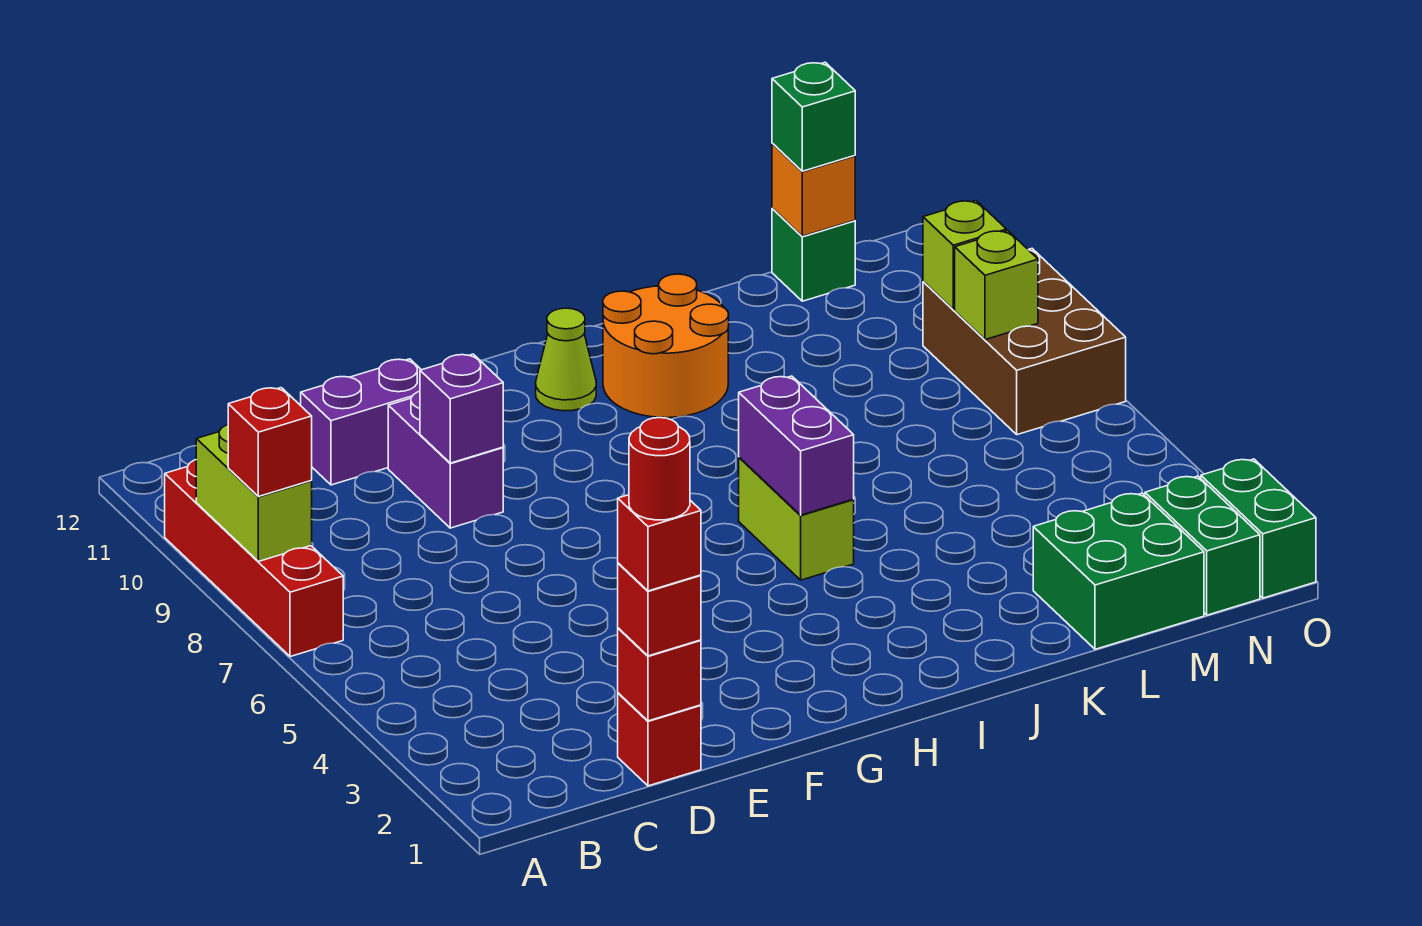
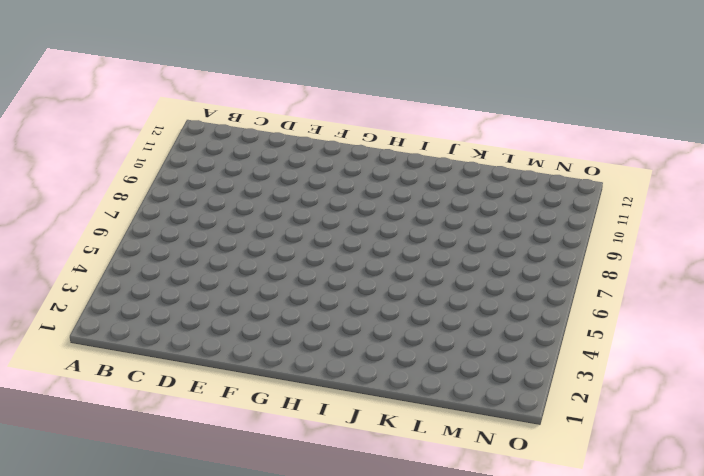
none -> red 1x4 brick [165,460,343,657]
none -> red 1x1 brick [618,693,701,786]
none -> purple 1x2 brick [301,359,421,485]

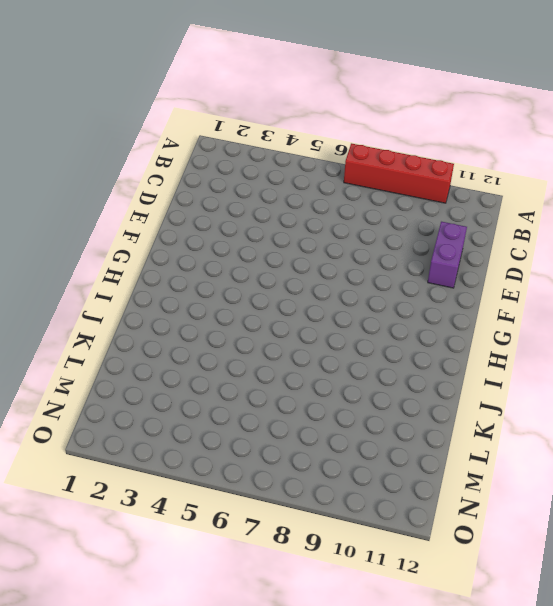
none -> red 1x1 brick [618,693,701,786]
none -> purple 1x2 brick [388,391,503,528]
none -> lime 1x1 cone [536,308,596,411]

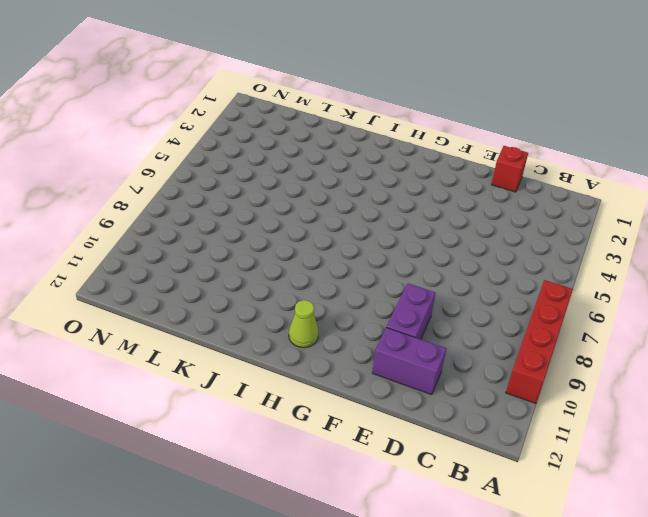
none -> lime 1x2 brick [739,457,854,580]
none -> orange 2x2 round brick [603,274,729,418]
none -> green 2x2 brick [1033,493,1204,649]

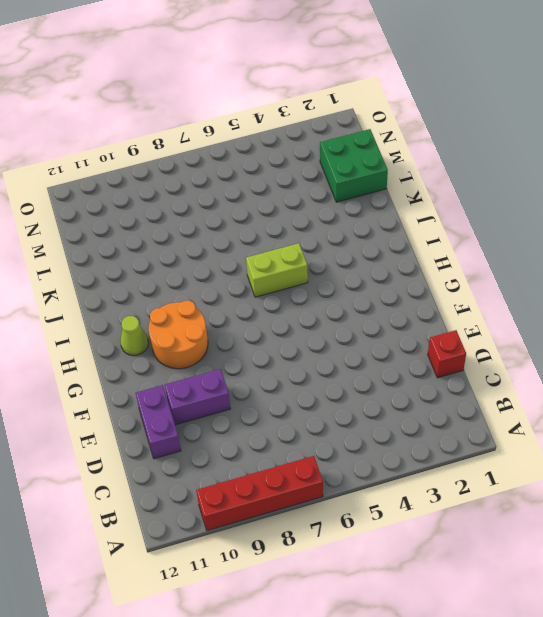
orange 2x2 round brick [149,300,208,369] -> orange 2x2 round brick moved to [603,274,729,418]
none -> green 1x1 brick [772,208,855,301]
none -> green 1x2 brick [1145,476,1260,615]
none -> brown 2x3 brick [923,249,1126,435]

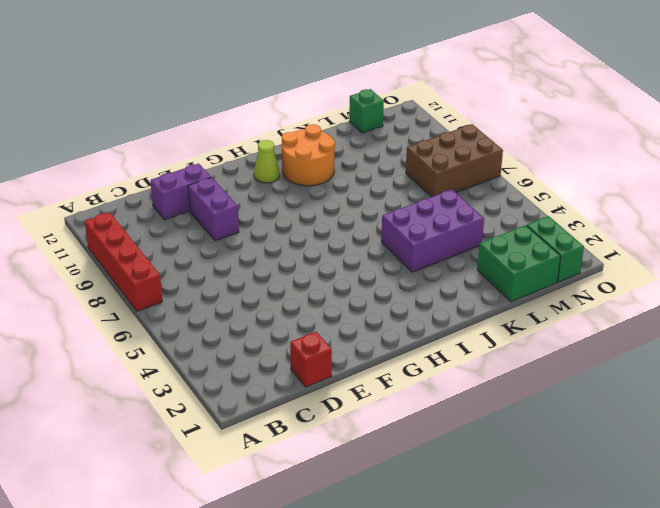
purple 2x3 brick [381,190,484,272] -> none
brown 2x3 brick [406,124,503,197] -> brown 2x3 brick turned to [923,249,1126,435]
none -> lime 1x2 brick [739,457,854,580]
none -> green 1x2 brick [1201,459,1316,598]
none -> lime 1x2 brick [196,425,312,561]

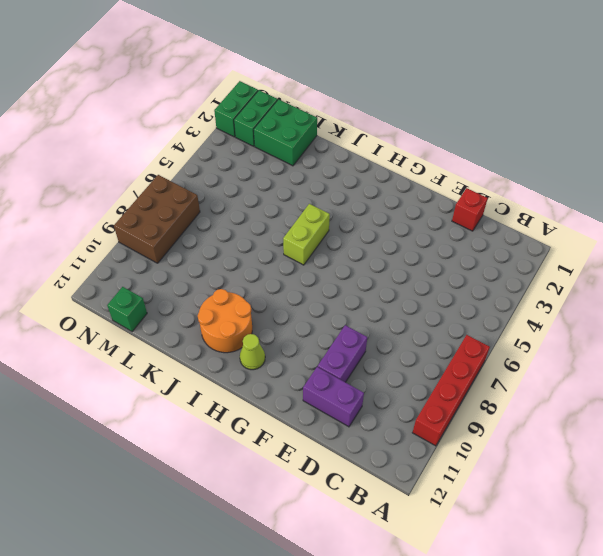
none -> lime 1x2 brick [196,425,312,561]
none -> red 1x1 brick [618,628,701,721]
none -> purple 1x1 brick [420,354,503,463]

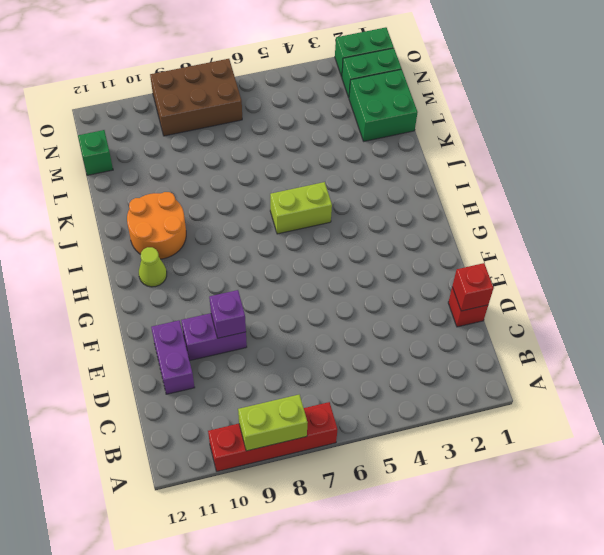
none -> purple 1x2 brick [739,376,854,515]
none -> orange 1x1 brick [772,143,855,236]
none -> lime 1x1 brick [955,231,1038,340]

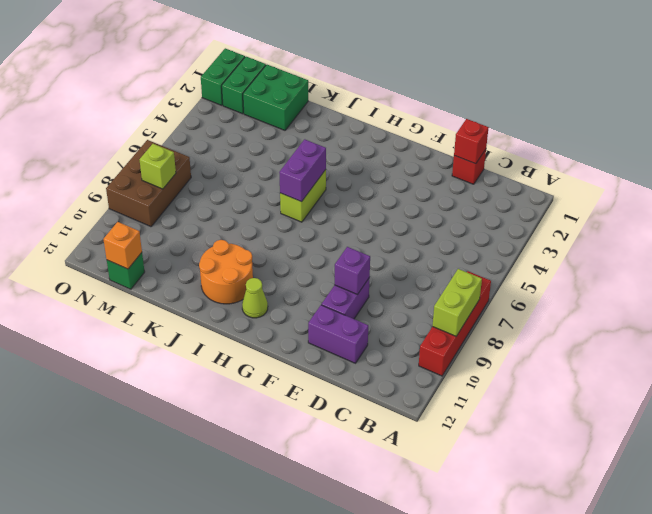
none -> lime 1x1 brick [923,201,1006,309]
none -> red 1x1 brick [228,388,312,497]
none -> red 1x1 brick [618,563,701,656]

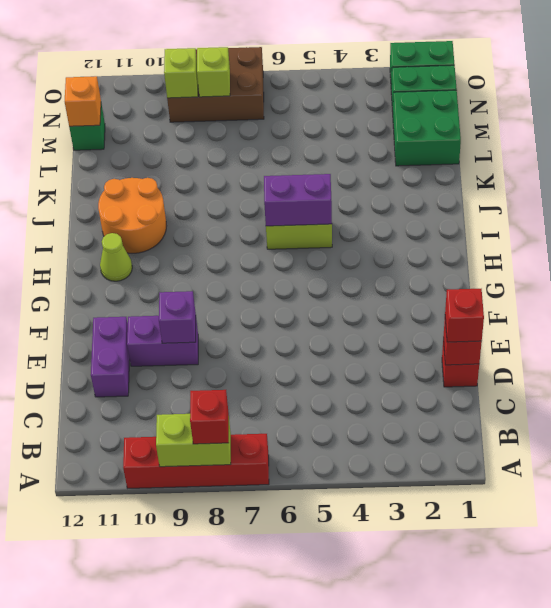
none -> green 1x1 brick [772,62,855,171]
none -> red 1x1 brick [618,495,701,591]
none -> red 1x1 round brick [629,418,690,520]

